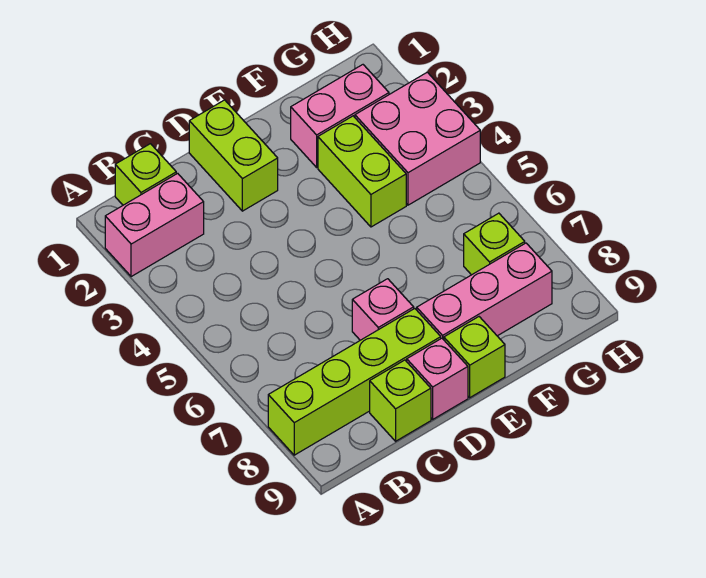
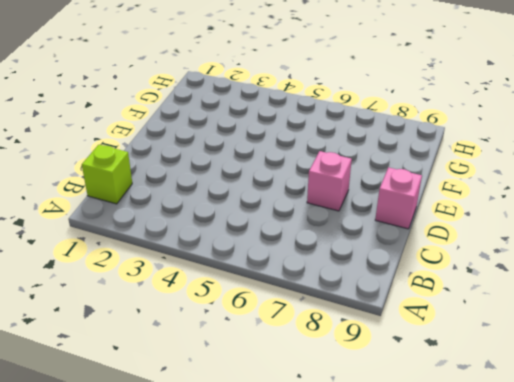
none -> pink 1x2 brick [105,173,204,277]
none -> lime 1x4 brick [268,309,441,455]
none -> lime 1x1 brick [370,360,431,441]

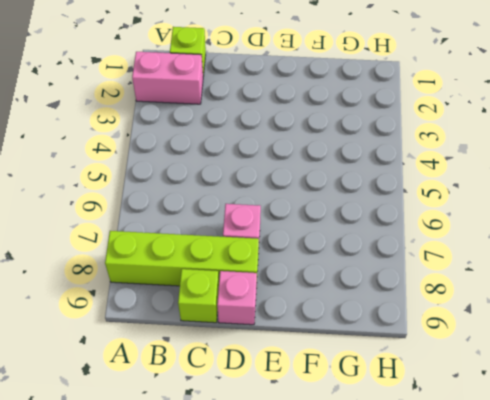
none -> lime 1x2 brick [189,100,278,211]
none -> pink 1x3 brick [417,243,552,340]
none -> lime 1x1 brick [444,317,505,398]

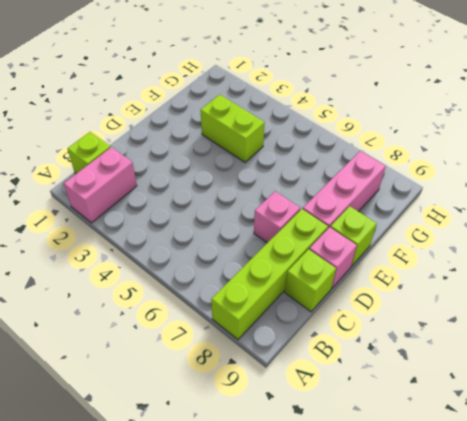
none -> lime 1x2 brick [189,100,278,211]
none -> pink 1x2 brick [291,65,389,167]
none -> pink 2x2 brick [355,72,480,205]

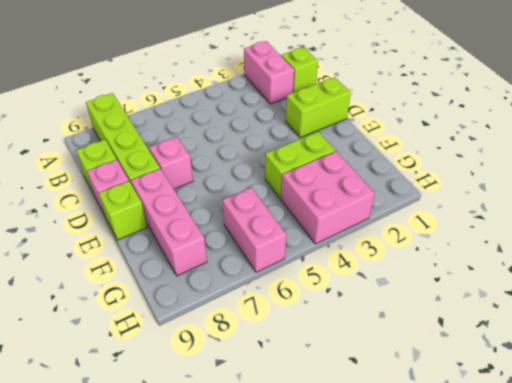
pink 1x2 brick [222,188,286,272] -> pink 1x2 brick moved to [291,65,389,167]
none -> lime 1x1 brick [464,213,525,275]

